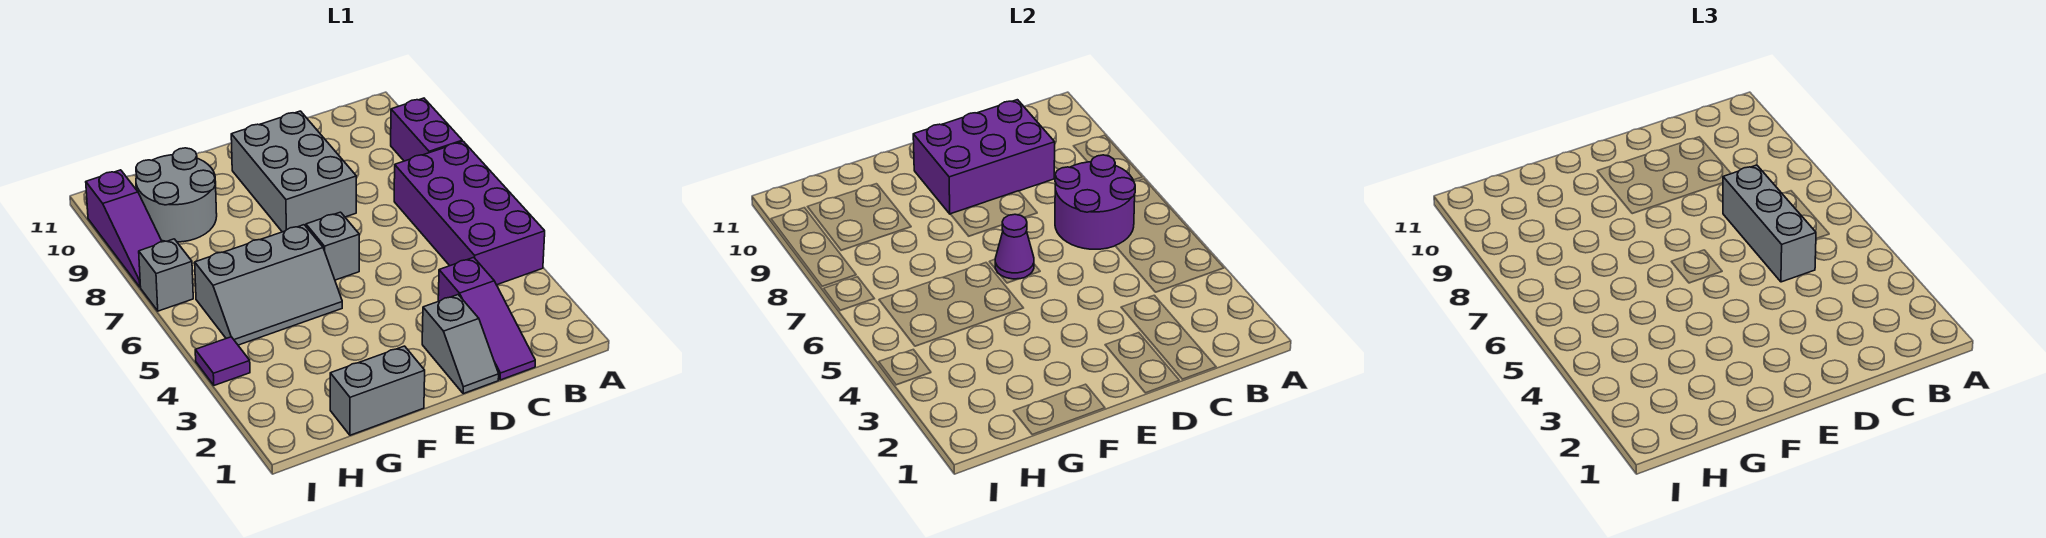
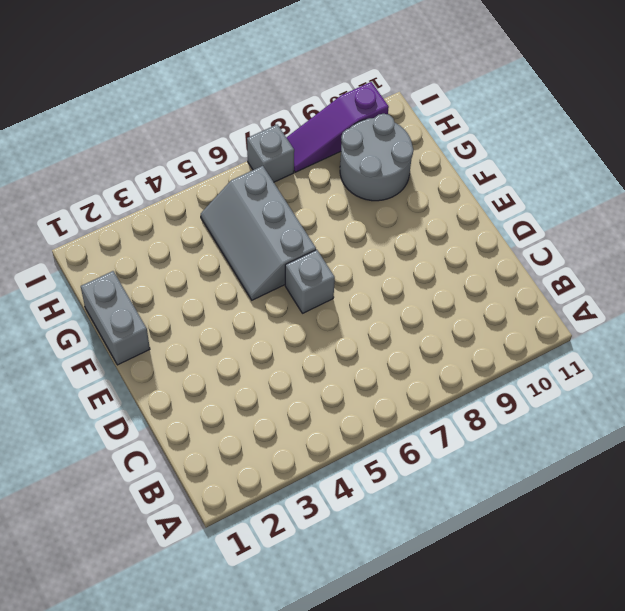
none -> purple 2x4 brick [394,141,545,285]
none -> purple 1x2 brick [391,98,462,161]
none -> purple 1x3 slope [438,257,535,380]

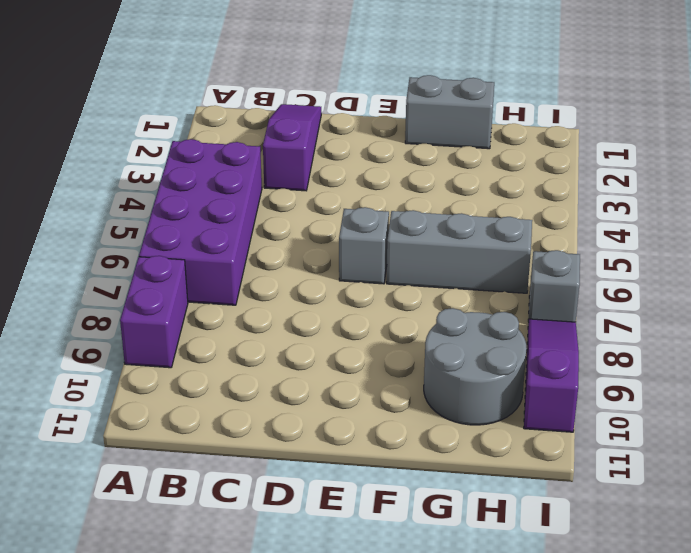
none -> grey 1x2 slope [422,295,499,394]
none -> grey 2x3 brick [231,111,356,232]
none -> purple 1x1 tile [195,337,250,385]

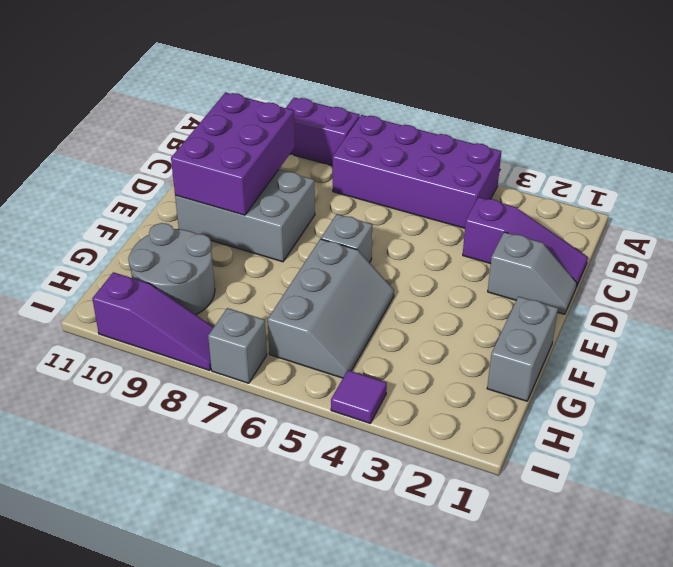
none -> purple 2x2 round brick [1055,155,1135,249]
none -> purple 1x1 cone [995,214,1034,279]
none -> grey 1x3 brick [1723,165,1816,282]

